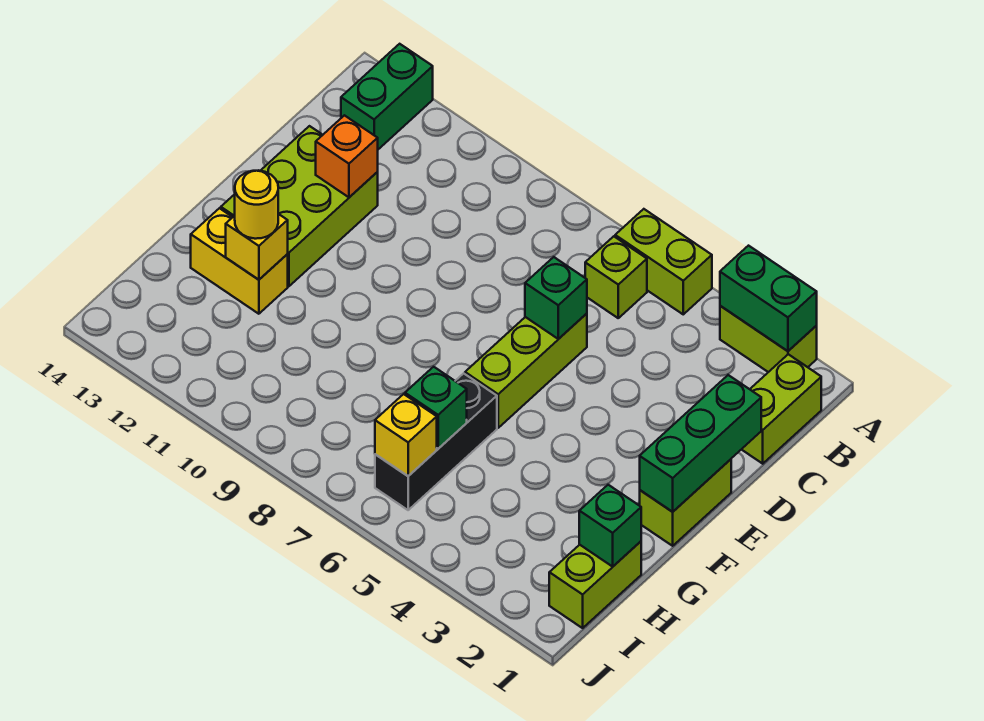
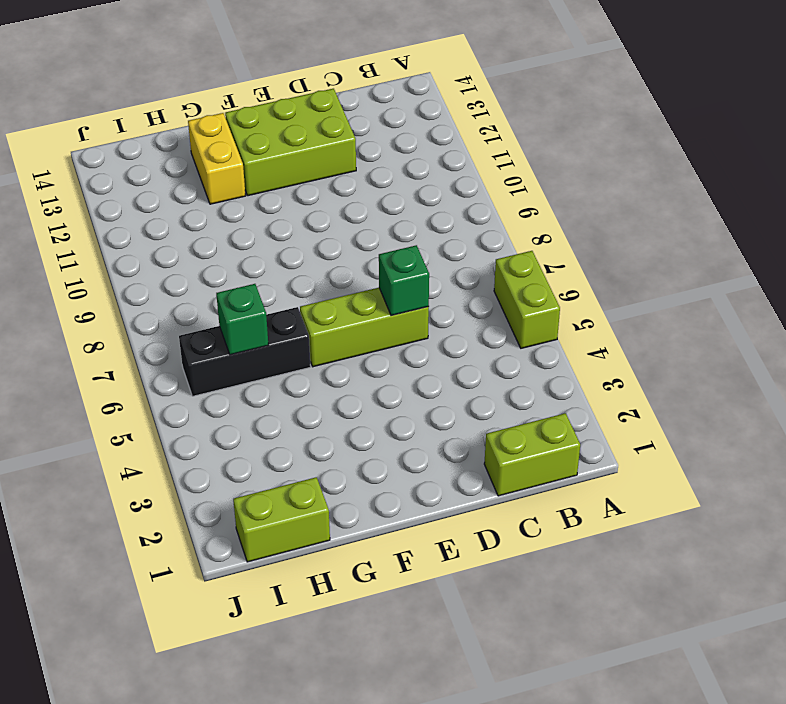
none -> lime 1x2 brick [720,306,817,372]
none -> green 1x2 brick [341,44,433,149]
none -> lime 1x1 brick [585,236,647,318]

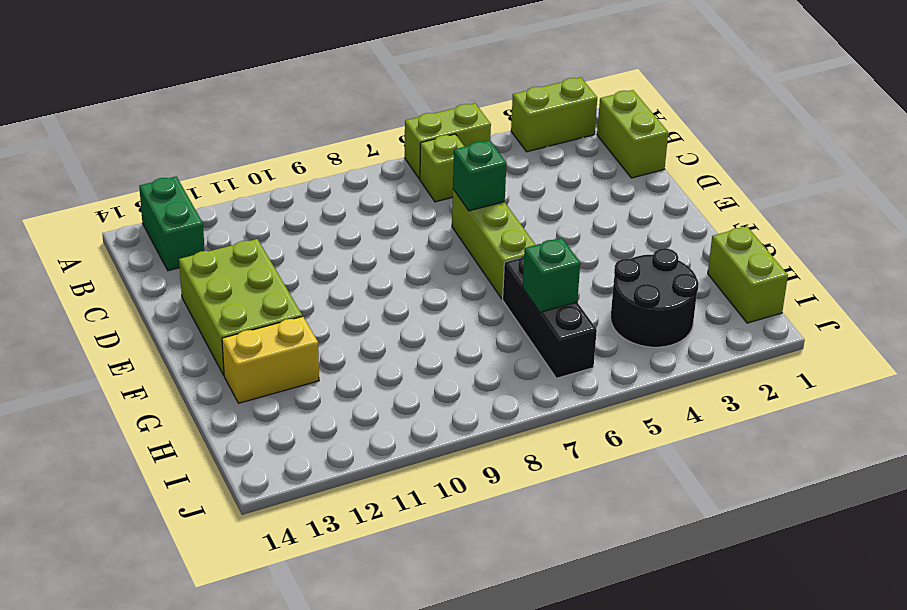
black 2x2 round brick [611,248,699,347] -> none
none -> lime 1x2 brick [640,459,731,546]
none -> green 1x2 brick [720,246,817,351]
none -> green 1x3 brick [640,375,761,512]

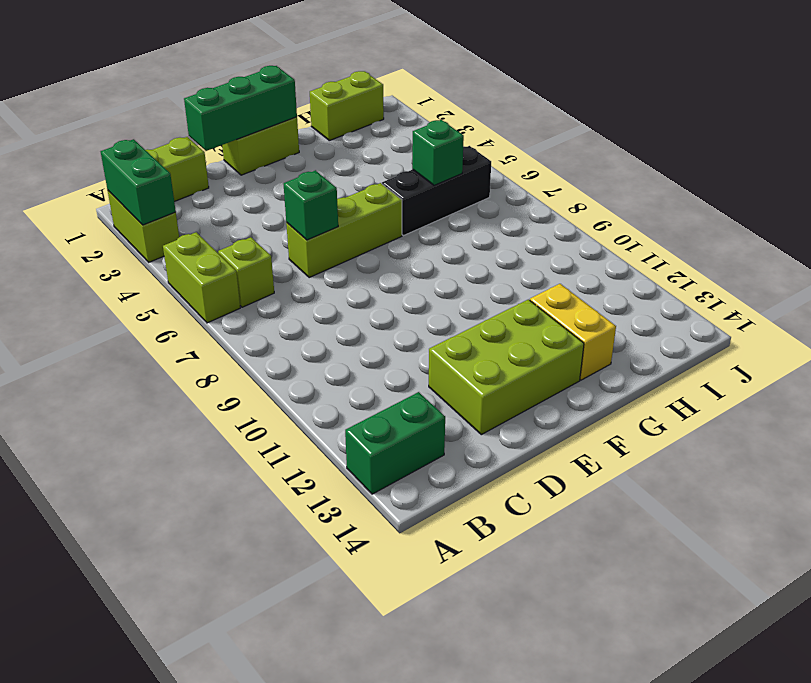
none -> orange 1x1 brick [316,115,378,197]
none -> yellow 1x1 brick [226,214,288,280]
none -> green 1x1 brick [579,485,641,567]

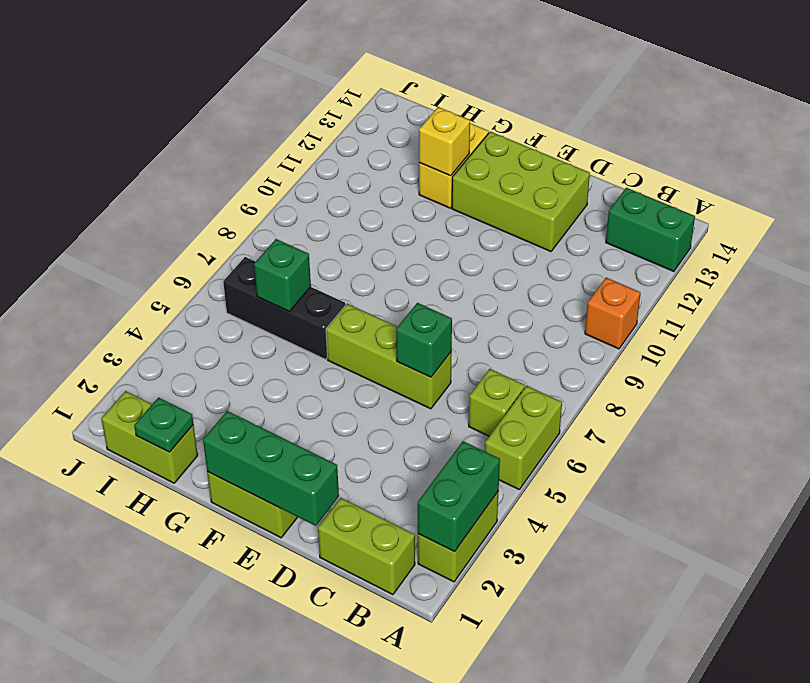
orange 1x1 brick [585,278,640,349] -> orange 1x1 brick moved to [316,115,378,197]
green 1x1 plate [134,398,193,452] -> green 1x1 brick [579,485,641,567]
none -> yellow 1x1 brick [375,394,437,476]
none -> yellow 1x1 round brick [235,170,278,239]

